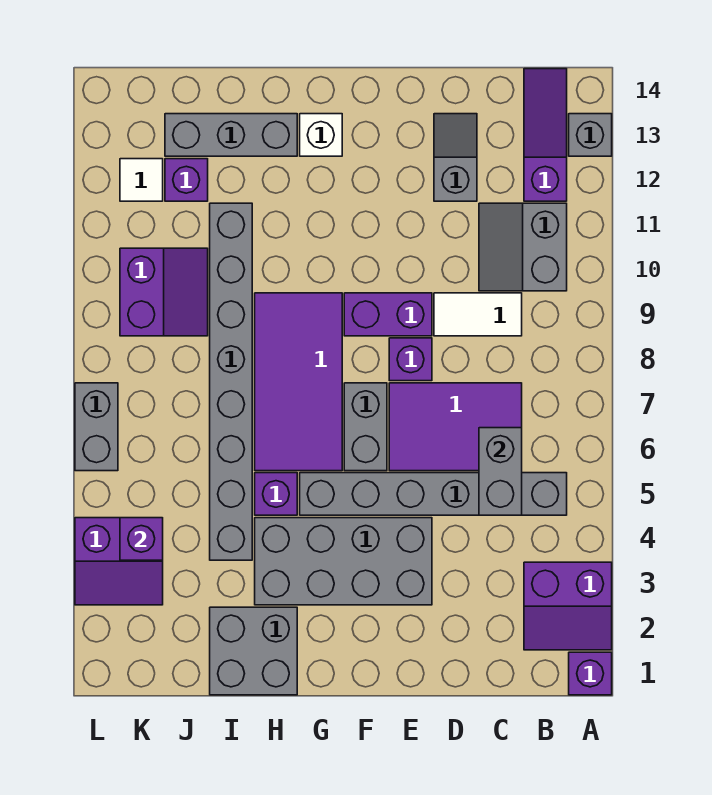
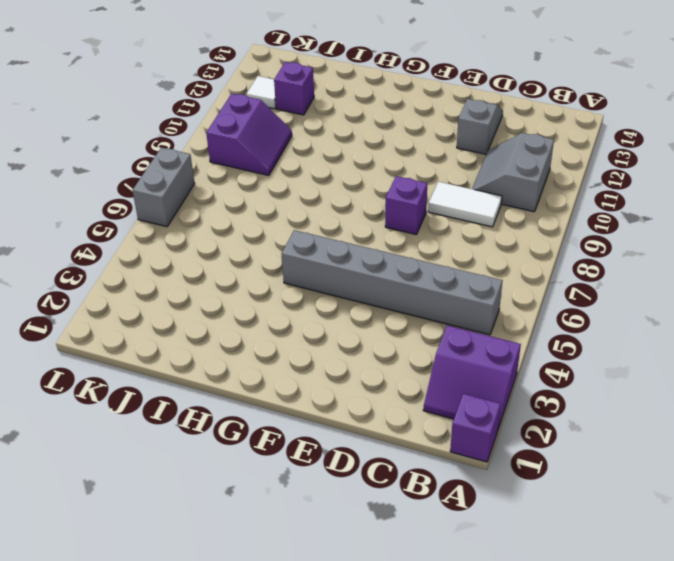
none -> grey 1x1 brick [569,114,612,156]
none -> purple 1x3 slope [524,69,567,201]
none -> purple 2x3 tile [389,383,522,471]

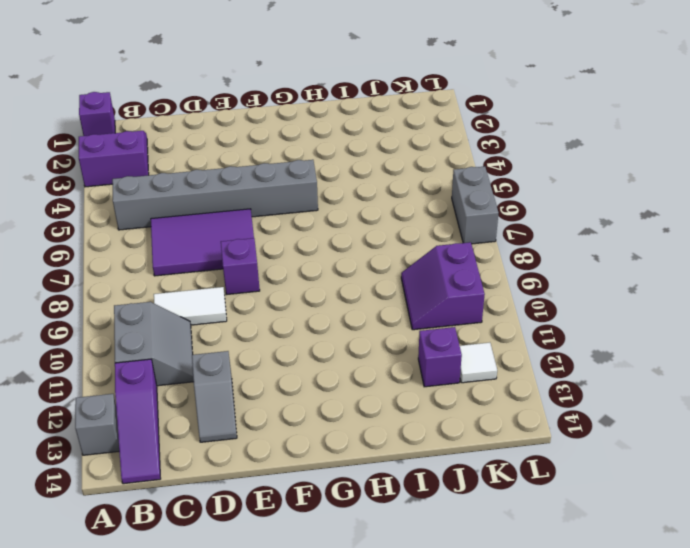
none -> grey 2x4 brick [255,518,432,605]
none -> purple 1x2 brick [344,293,432,336]
none -> grey 1x2 brick [344,383,387,471]

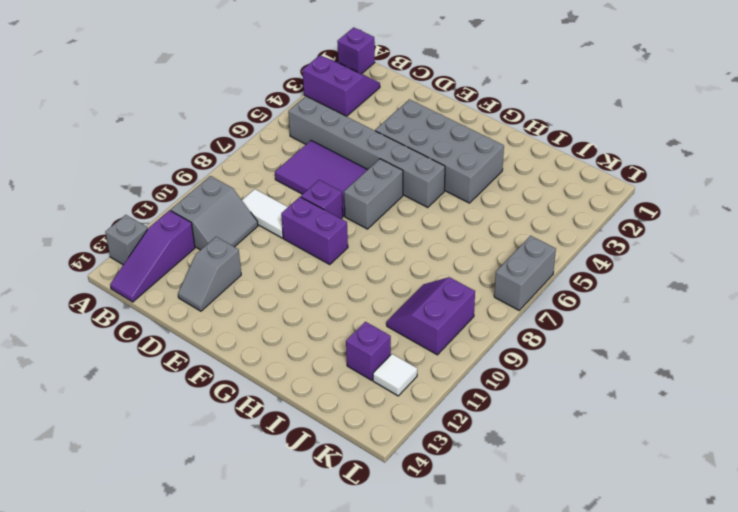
none -> purple 2x4 tile [255,293,342,471]
none -> white 1x1 brick [300,114,342,156]
none -> grey 2x2 brick [210,607,297,695]

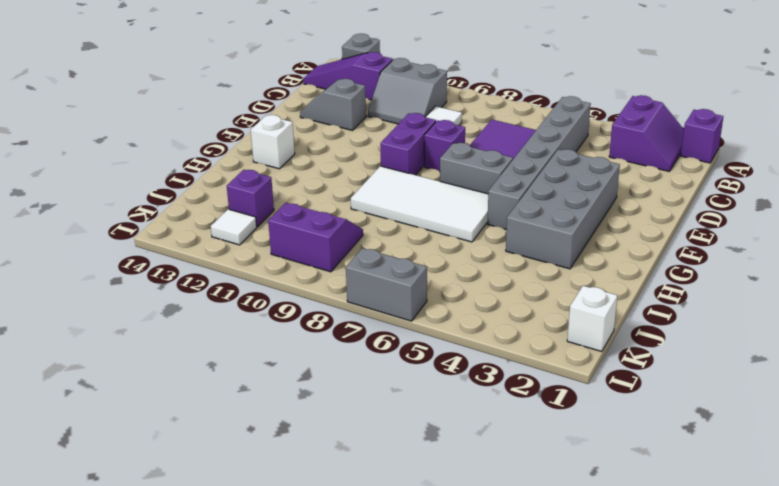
white 2x4 tile [351,166,488,242] -> purple 2x4 tile [255,293,342,471]
white 1x1 brick [567,286,617,352] -> none
none -> grey 2x2 brick [210,607,297,695]
none -> purple 1x1 brick [255,473,297,515]
none -> grey 1x3 brick [165,114,297,156]

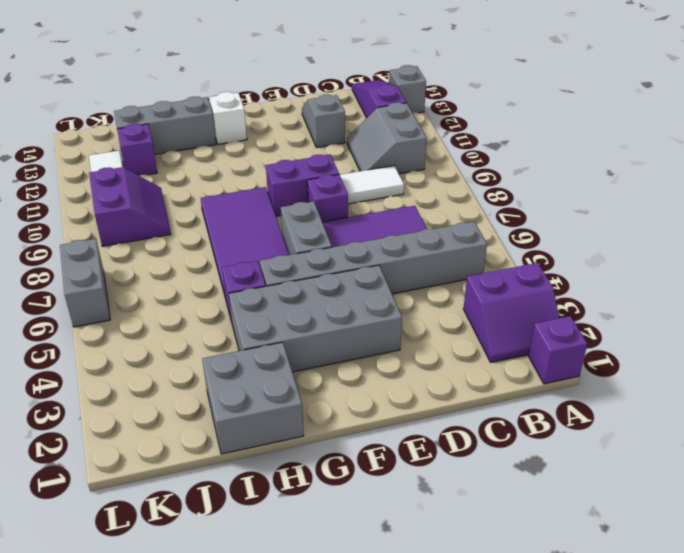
none -> grey 1x8 brick [210,203,252,560]
none -> purple 2x2 slope [75,518,163,605]
none -> grey 1x2 brick [479,428,522,515]

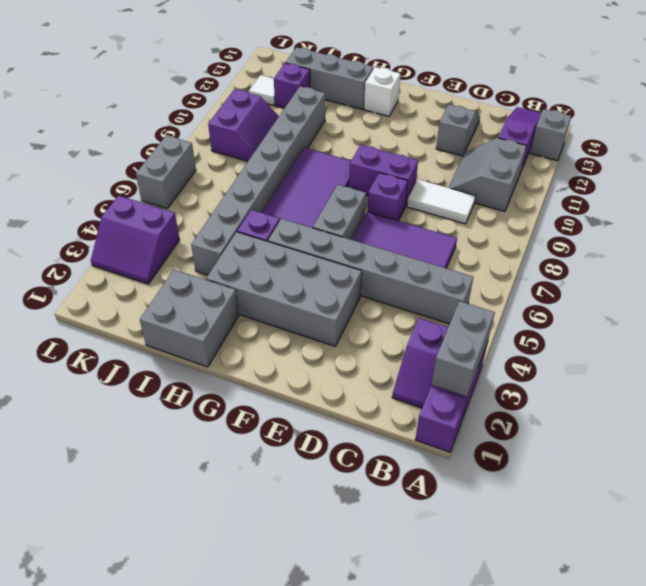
grey 1x2 brick [432,301,495,396] -> grey 1x2 brick moved to [479,428,522,515]
none -> purple 1x1 brick [120,518,163,560]

